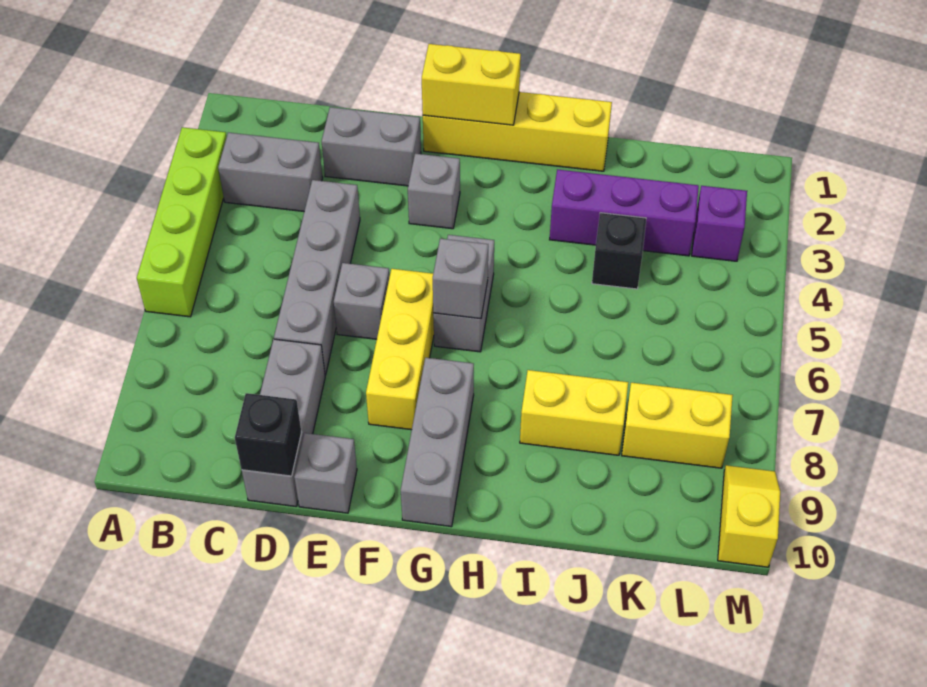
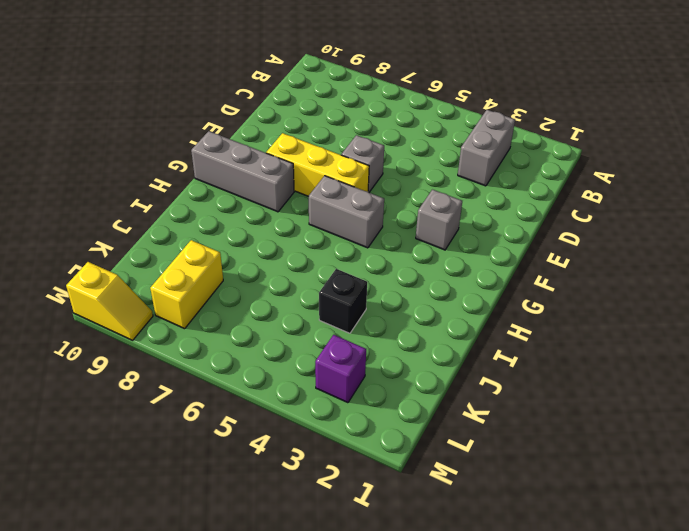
none -> lime 1x4 brick [137,127,227,317]
none -> grey 1x2 brick [322,107,421,186]
none -> grey 1x4 brick [274,180,360,375]

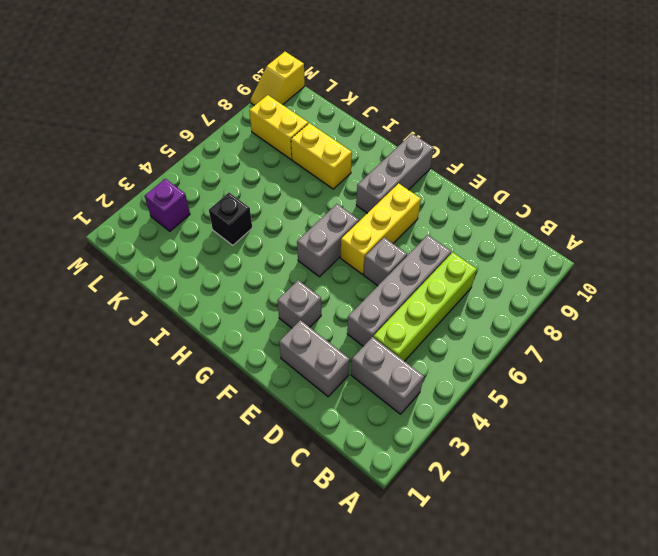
lime 1x4 brick [373,252,477,361] -> lime 1x4 brick moved to [137,127,227,317]
none -> grey 1x3 brick [242,339,325,507]
none -> grey 1x1 brick [294,433,357,513]
none -> yellow 1x4 brick [423,92,612,171]

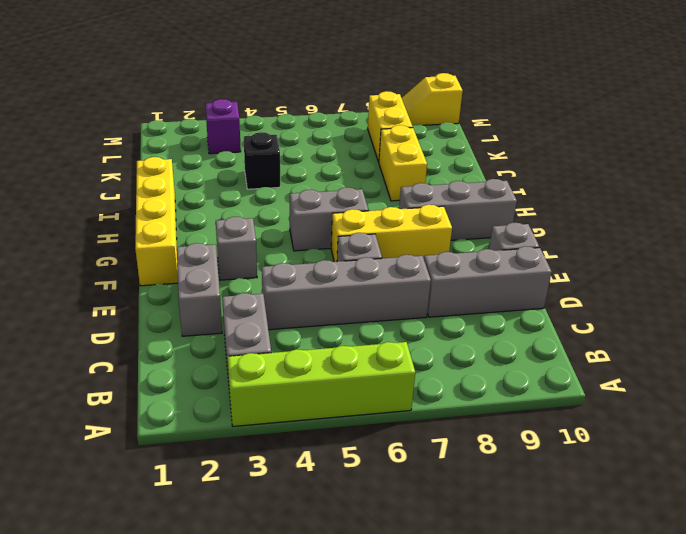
none -> purple 1x3 brick [550,169,699,256]
none -> black 1x1 brick [235,393,302,476]
none -> yellow 1x2 brick [422,44,521,125]

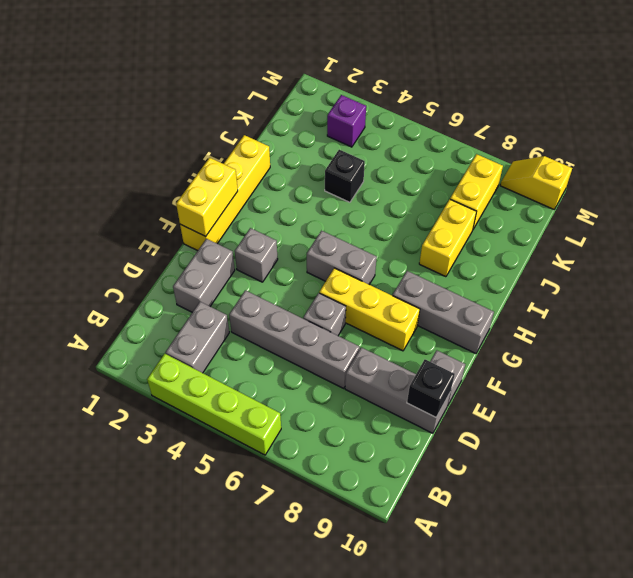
none -> purple 1x3 brick [550,169,699,256]
none -> grey 1x1 brick [433,239,488,319]

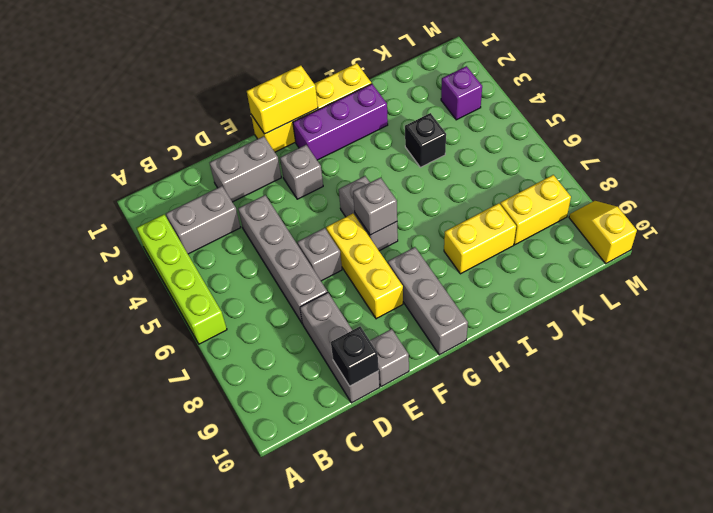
purple 1x3 brick [293,84,388,160] -> purple 1x3 brick moved to [550,169,699,256]

